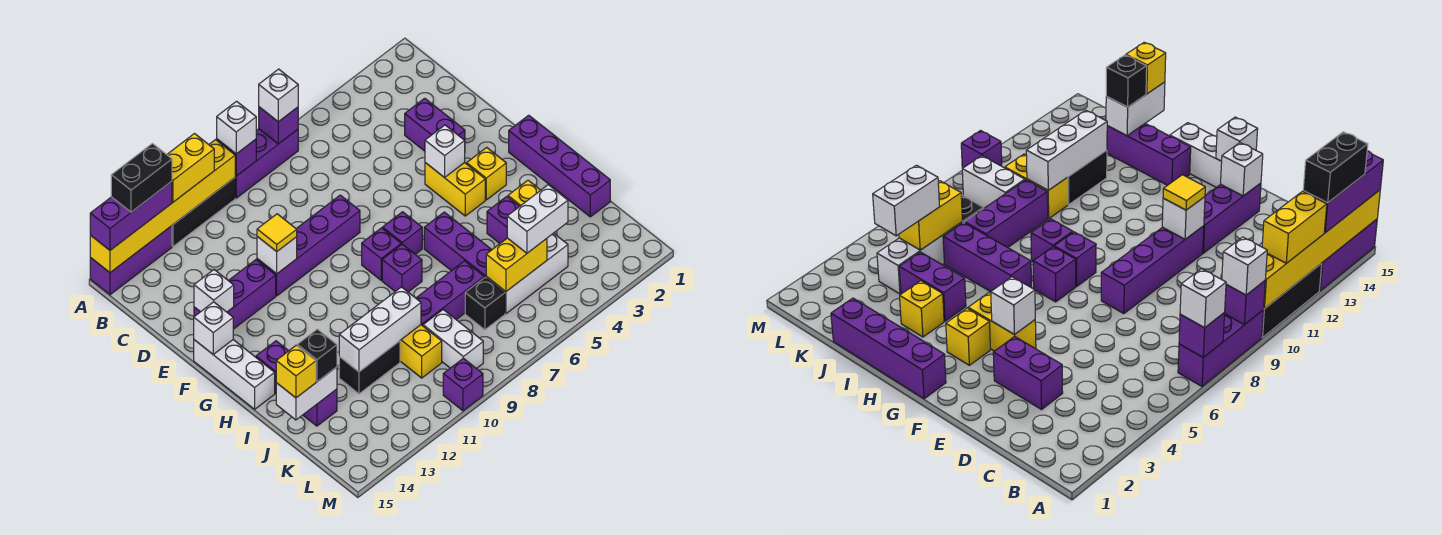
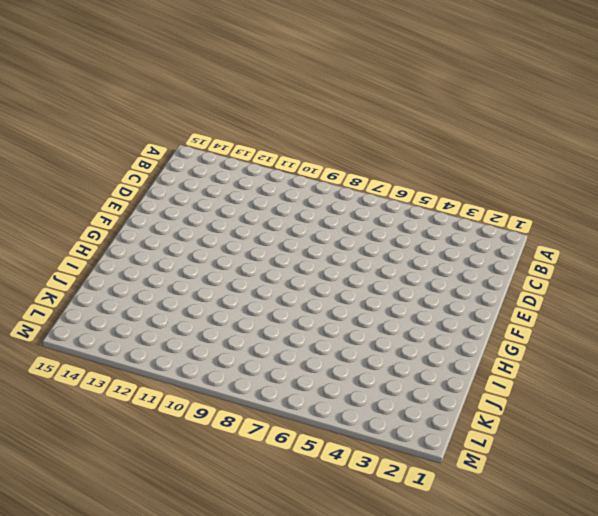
none -> purple 1x3 brick [235,129,298,198]
none -> black 1x3 brick [172,178,235,246]
none -> purple 1x3 brick [90,226,172,295]
none -> purple 1x2 brick [405,98,465,151]

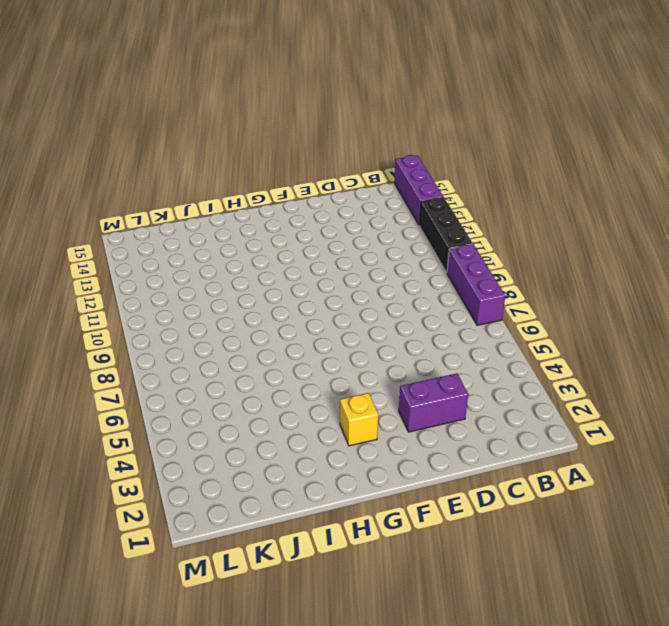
none -> purple 1x4 brick [257,195,360,296]
none -> purple 1x3 brick [194,260,276,329]
none -> yellow 1x2 brick [425,163,485,216]
none -> white 1x3 brick [194,340,275,409]

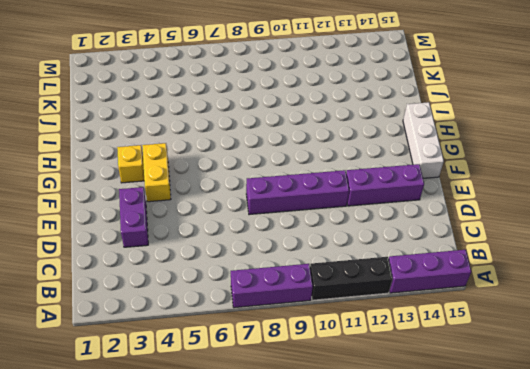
none -> purple 1x4 brick [509,115,610,217]
none -> purple 1x1 brick [383,212,422,254]
none -> purple 1x1 brick [362,228,401,280]
none -> purple 1x3 brick [424,212,492,278]

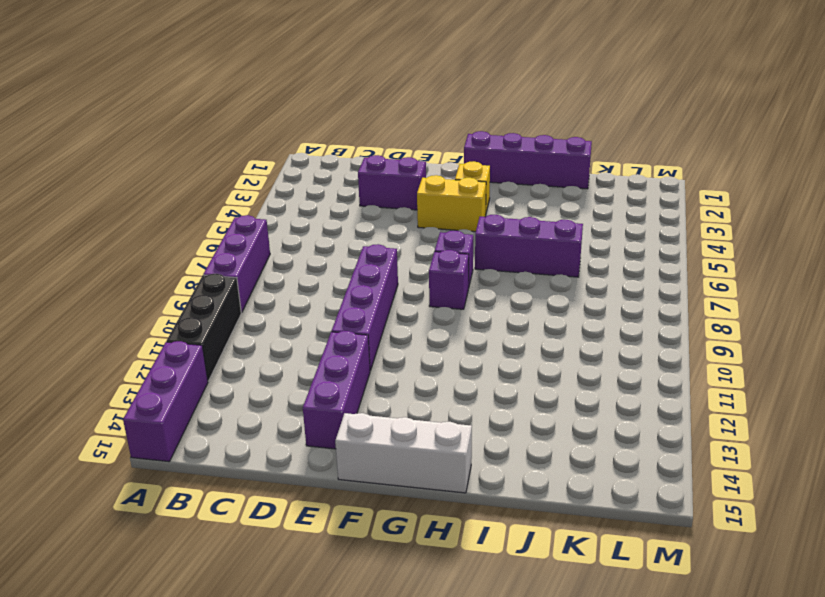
none -> purple 1x1 brick [382,244,422,292]
none -> purple 1x3 brick [256,341,337,426]
none -> yellow 1x1 brick [508,180,540,206]
none -> purple 1x2 brick [487,197,520,243]

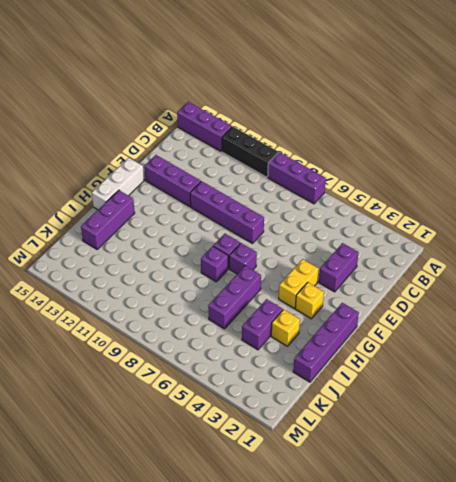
none -> purple 1x3 brick [416,261,484,326]
none -> yellow 1x2 brick [400,325,442,378]
none -> black 1x2 brick [339,341,400,394]
none -> white 1x3 brick [486,233,568,314]

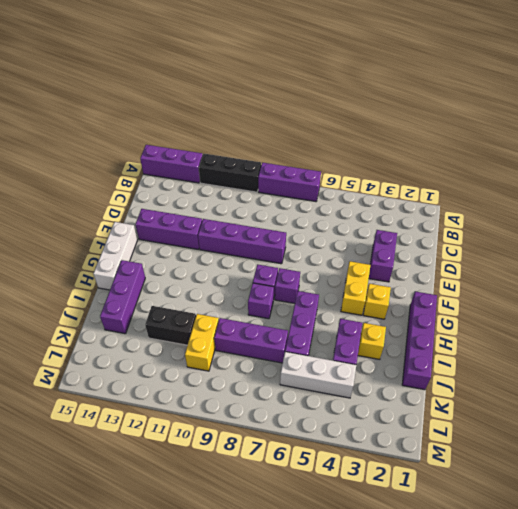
none -> black 1x1 brick [465,277,505,330]
none -> white 1x2 brick [423,310,483,369]
none -> purple 1x1 brick [443,358,483,411]
none -> purple 1x1 brick [259,107,298,144]

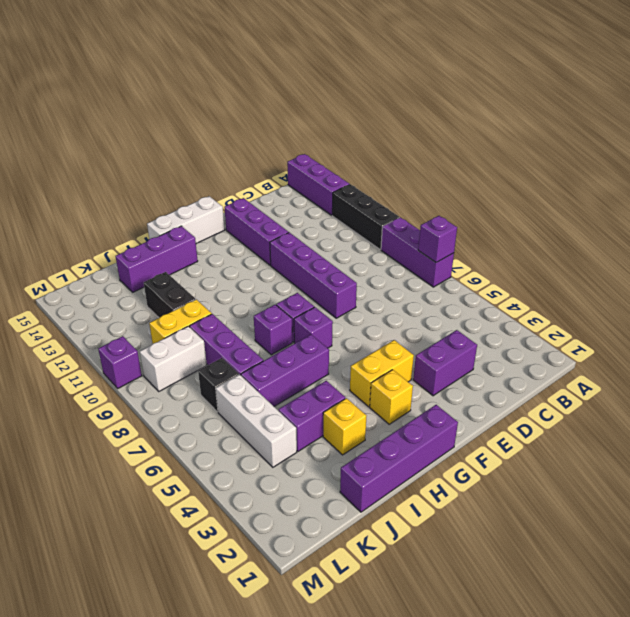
none -> purple 1x1 brick [217,139,256,176]
none -> yellow 1x6 brick [90,140,235,272]
none -> white 1x1 brick [257,237,297,274]
none -> white 1x1 brick [194,270,234,312]

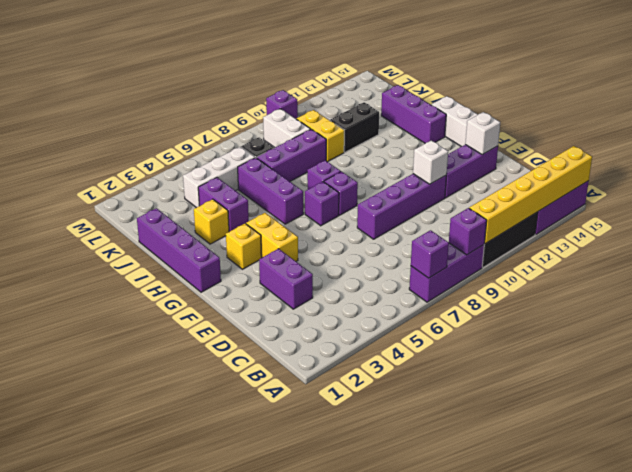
none -> white 1x1 brick [425,125,465,178]
none -> white 1x1 brick [194,302,233,355]
none -> white 1x3 brick [339,287,421,372]
none -> white 1x2 brick [276,367,337,420]

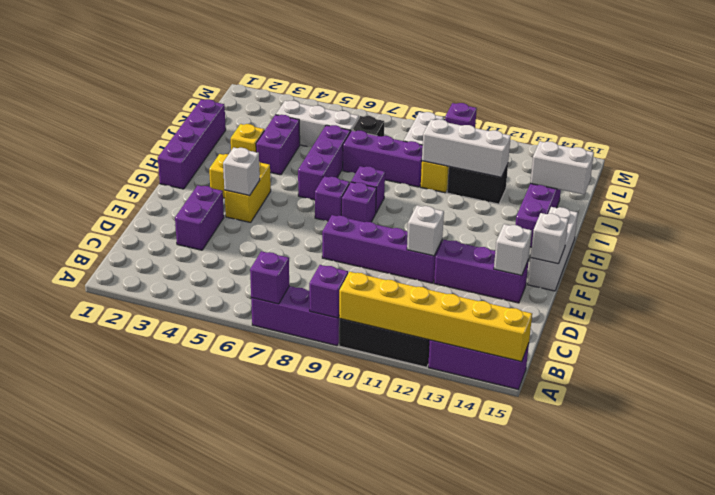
none -> yellow 1x2 brick [486,238,547,292]
none -> white 1x1 brick [259,69,298,122]
none -> white 1x1 brick [217,101,256,154]
none -> yellow 1x2 brick [167,134,214,202]

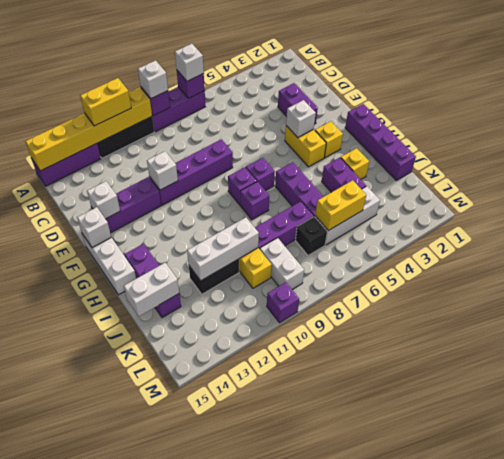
none -> purple 1x3 brick [90,181,172,250]
none -> yellow 1x1 tile [257,214,297,252]
none -> black 1x1 brick [297,329,337,382]
none -> yellow 1x1 brick [276,345,316,398]

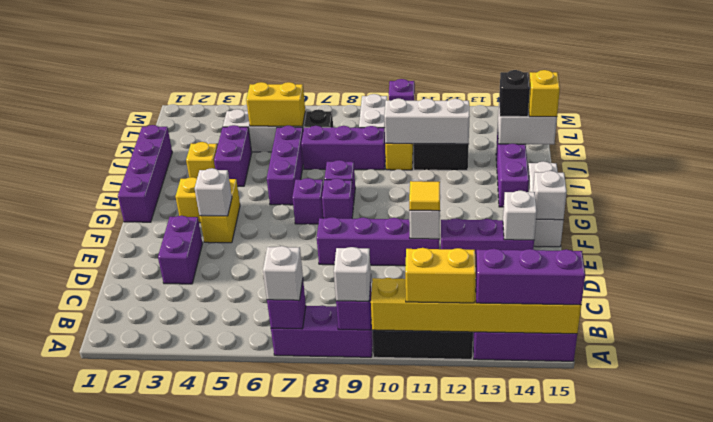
none -> white 1x2 brick [507,185,568,253]
none -> black 1x2 brick [111,144,172,212]

